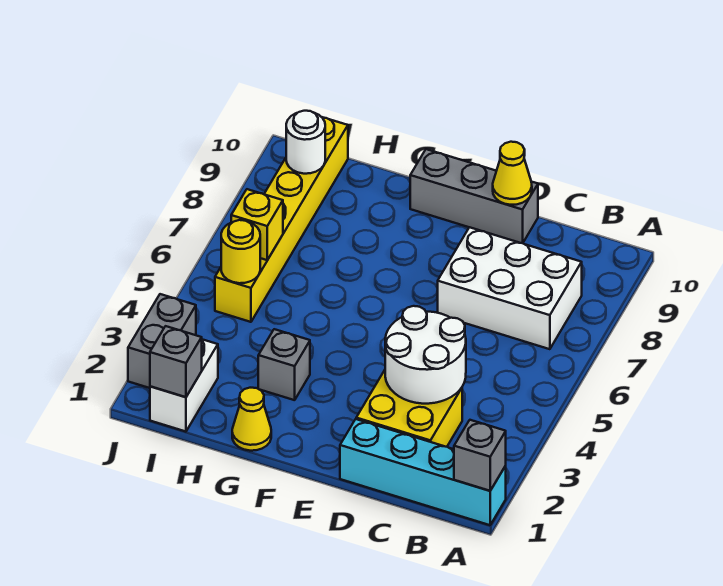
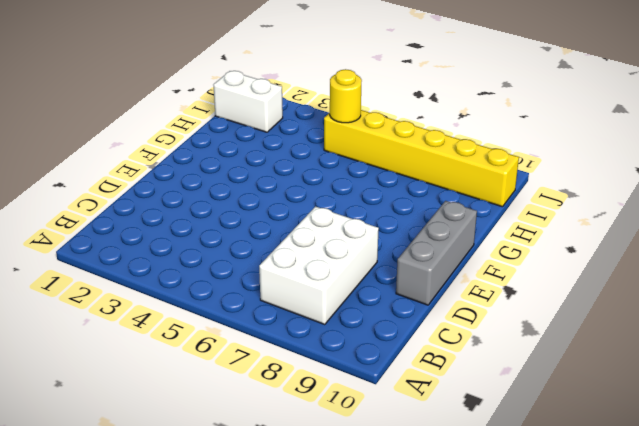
none -> cyan 1x4 brick [340,419,506,525]
none -> yellow 2x2 brick [356,370,462,447]
none -> yellow 1x1 cone [232,388,271,451]

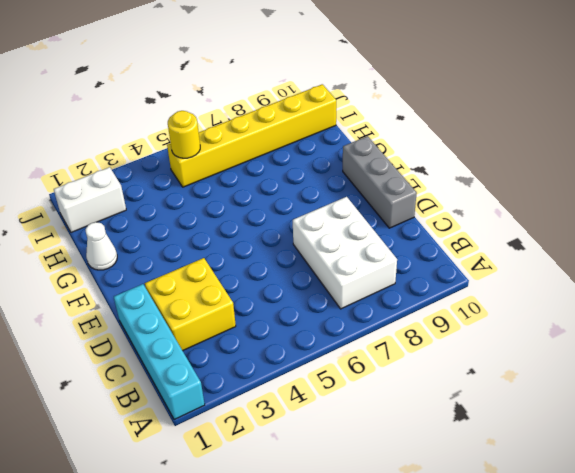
white 1x1 cone [85,222,117,270] -> yellow 1x1 cone [232,388,271,451]
none -> grey 1x1 brick [258,329,310,400]
none -> grey 1x2 brick [128,294,196,388]
none -> grey 1x1 brick [454,420,506,491]

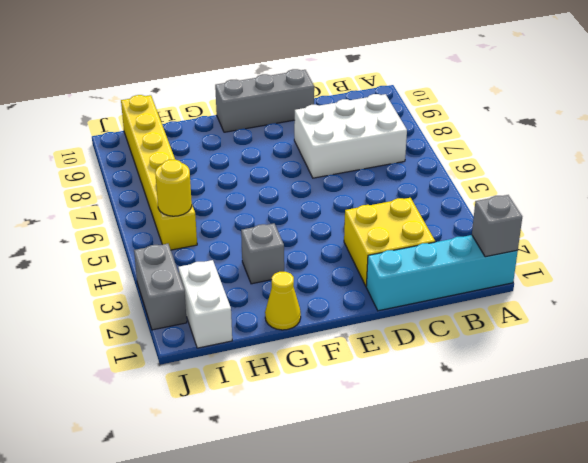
none -> white 2x2 round brick [385,306,466,404]
none -> yellow 1x1 cone [493,142,532,205]
none -> grey 1x1 brick [150,326,202,397]

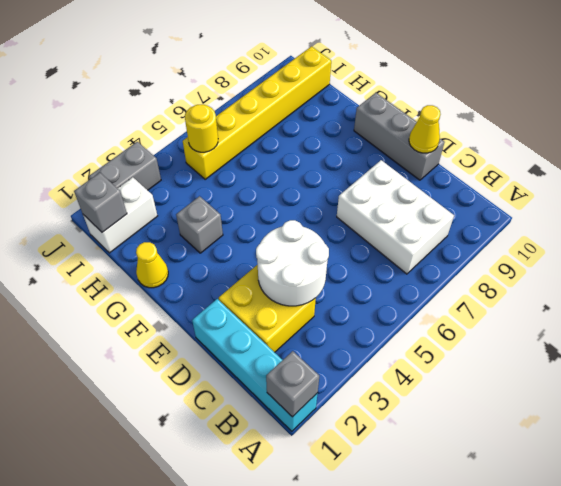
none -> yellow 1x1 brick [231,189,283,260]
none -> white 1x1 round brick [286,111,325,174]

